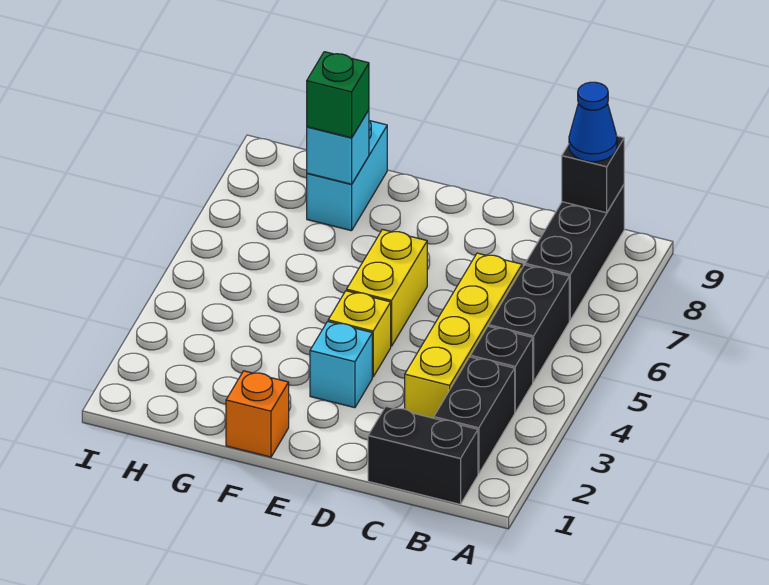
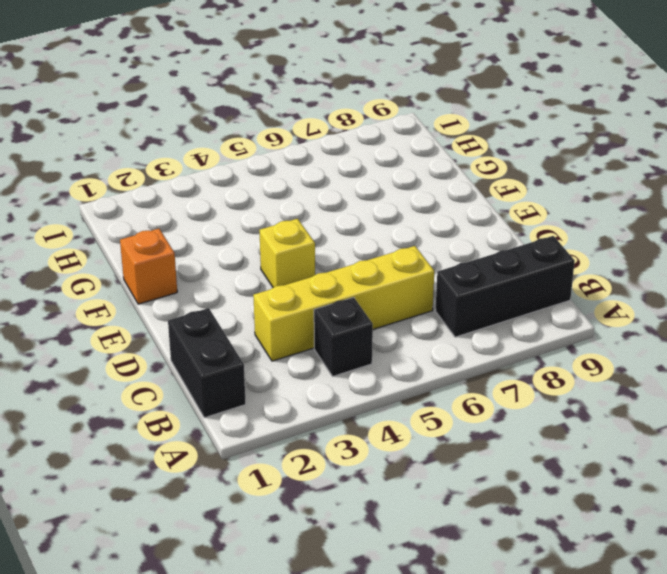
none -> black 1x2 brick [434,357,515,474]
none -> black 1x2 brick [489,265,569,382]
none -> cyan 1x1 brick [310,321,372,408]

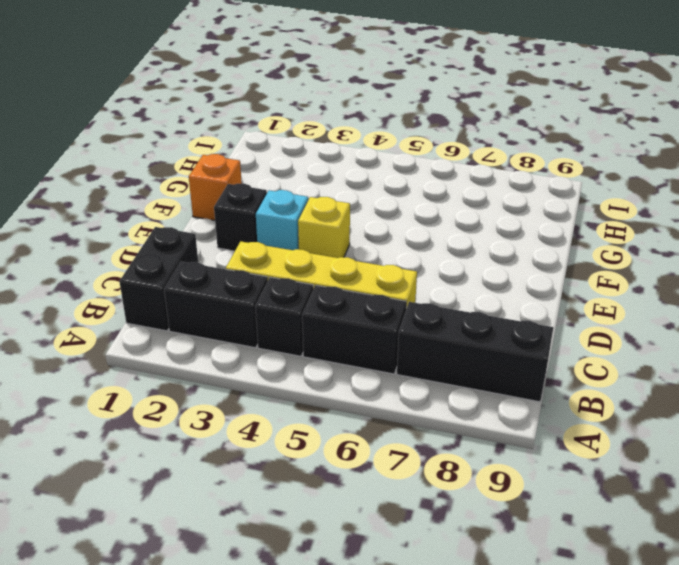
black 1x1 brick [214,184,267,251] -> black 1x1 brick moved to [562,136,624,213]
none -> yellow 1x2 brick [347,229,427,346]
none -> cyan 1x2 brick [307,121,387,231]
none -> cyan 1x1 brick [307,110,369,184]

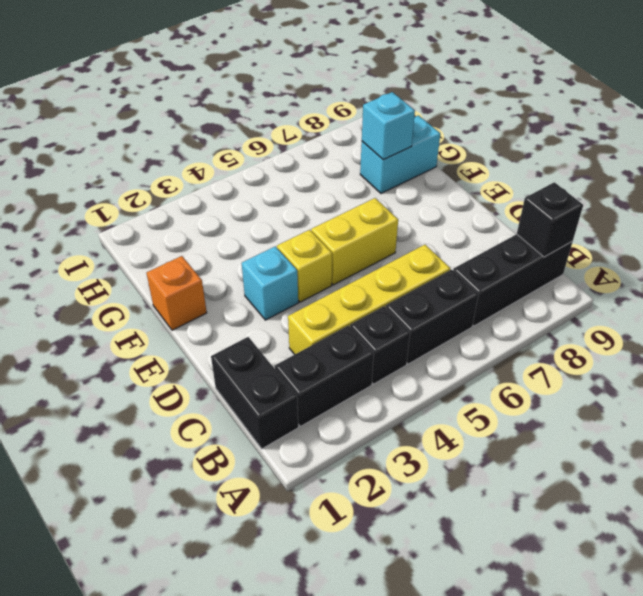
none -> blue 1x1 cone [569,82,617,162]
none -> green 1x1 brick [307,52,369,138]

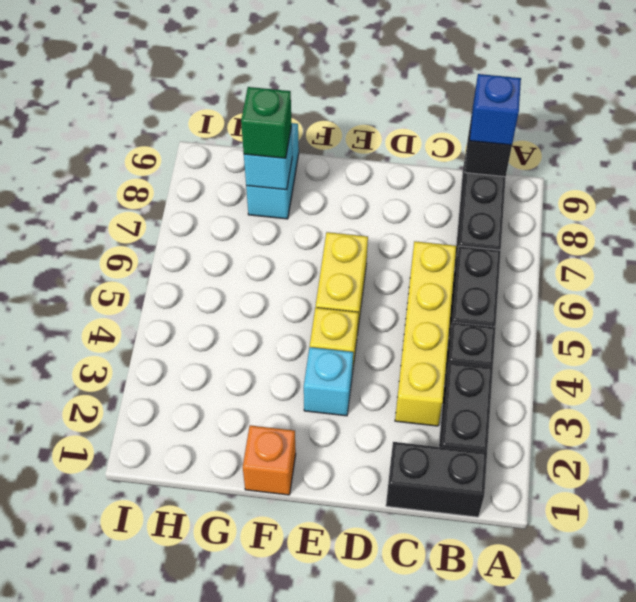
blue 1x1 brick [470,74,521,145] -> blue 1x1 cone [569,82,617,162]

